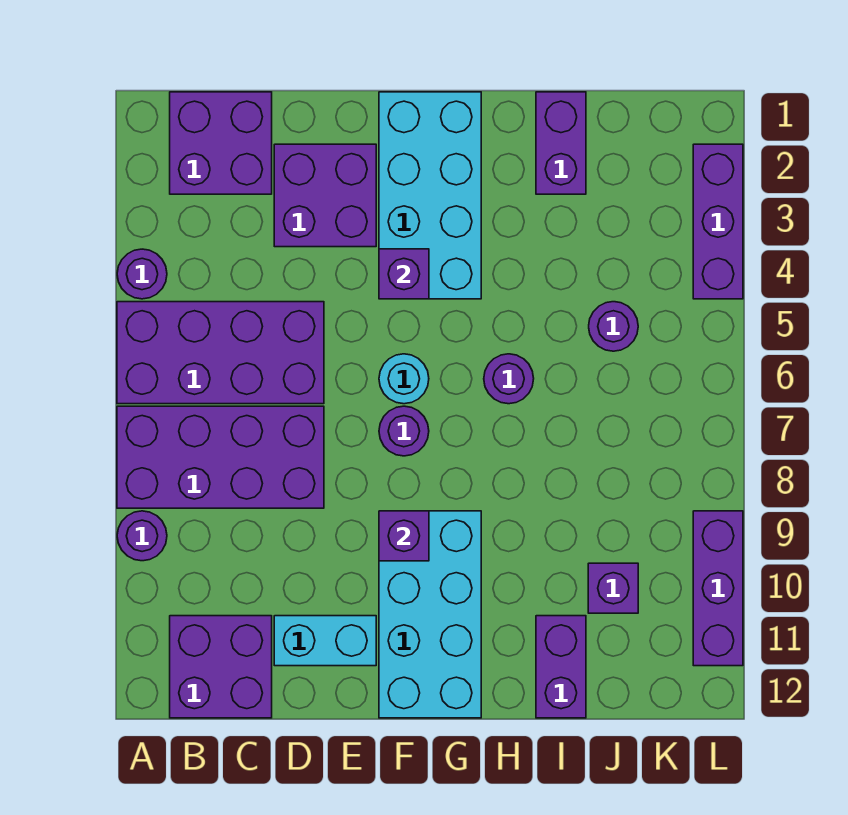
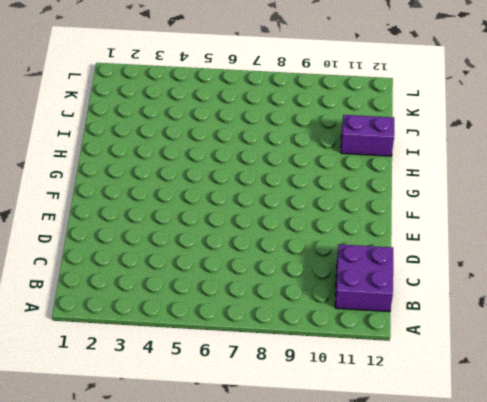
none -> purple 1x1 round brick [117,249,167,299]
none -> purple 2x4 brick [117,302,324,404]
none -> purple 2x4 brick [117,406,324,508]

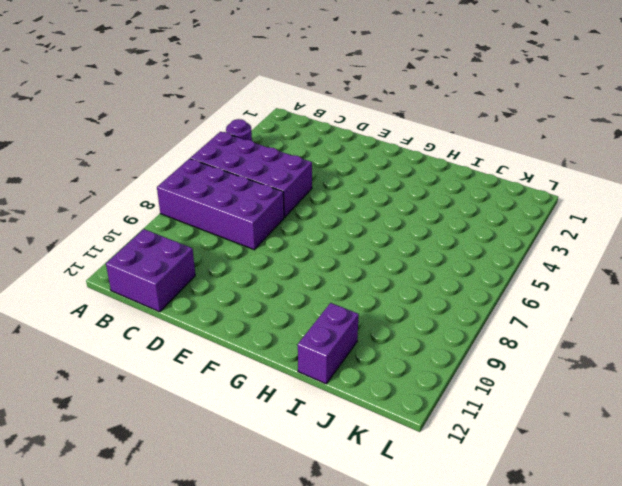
none -> purple 1x1 round brick [117,511,167,561]
none -> purple 2x2 brick [170,92,272,194]
none -> purple 2x2 brick [274,144,376,247]

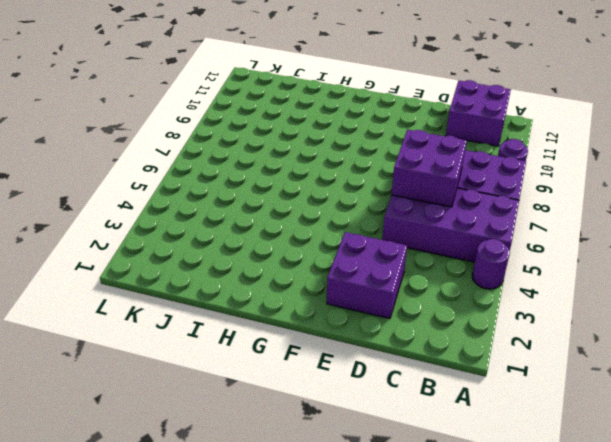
purple 2x2 brick [392,130,467,207] -> purple 2x2 brick moved to [170,92,272,194]
none -> cyan 1x2 brick [274,616,376,666]
none -> cyan 2x4 brick [379,92,481,299]
none -> cyan 1x1 round brick [379,354,429,404]

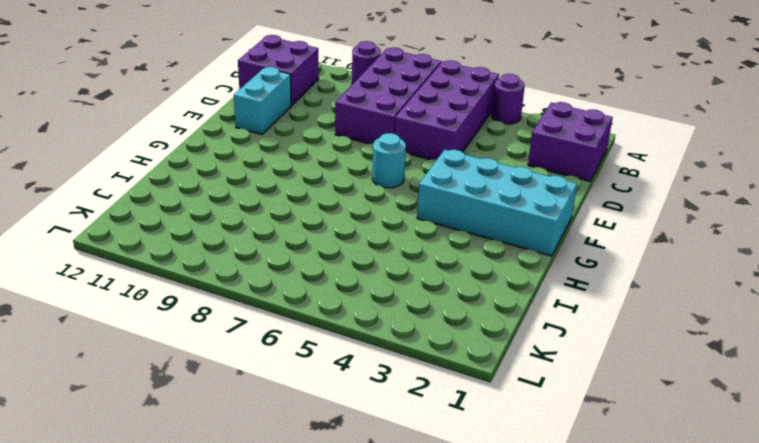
none -> purple 2x2 brick [274,144,376,247]
none -> purple 1x1 round brick [379,406,429,456]
none -> cyan 2x4 brick [379,511,481,718]

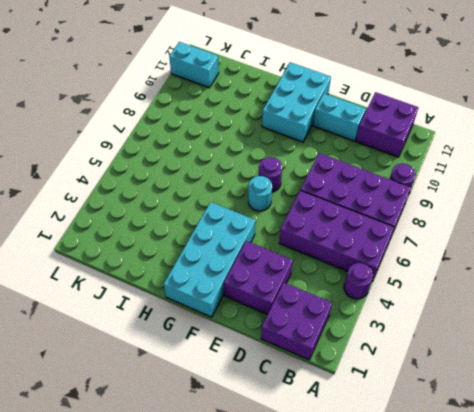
cyan 2x3 brick [262,62,331,142] -> cyan 2x4 brick [379,511,481,718]
cyan 1x2 brick [169,42,219,88] -> purple 1x3 brick [693,511,743,666]
none -> purple 1x1 round brick [484,354,534,404]
none -> purple 1x2 brick [536,92,586,194]
none -> purple 1x2 brick [536,616,586,718]

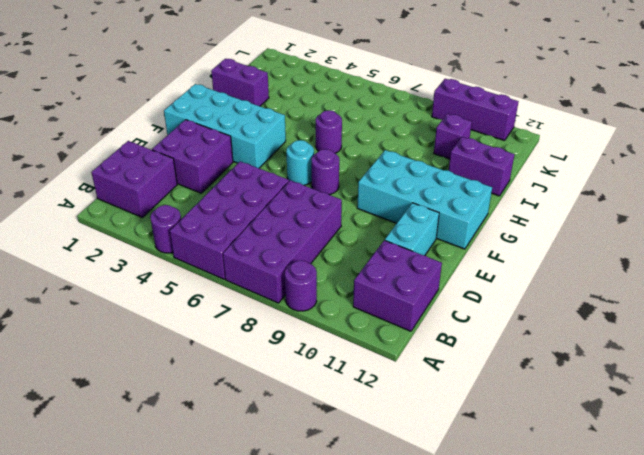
none -> purple 1x1 round brick [589,302,638,351]
none -> purple 1x3 brick [693,144,743,299]
none -> purple 1x1 brick [379,249,429,299]

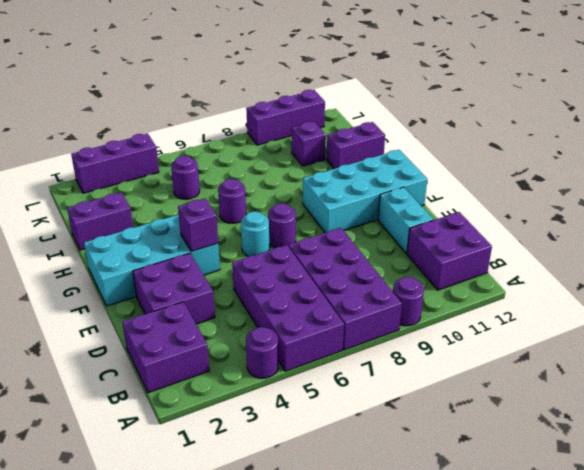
none -> purple 1x1 brick [379,511,429,561]

